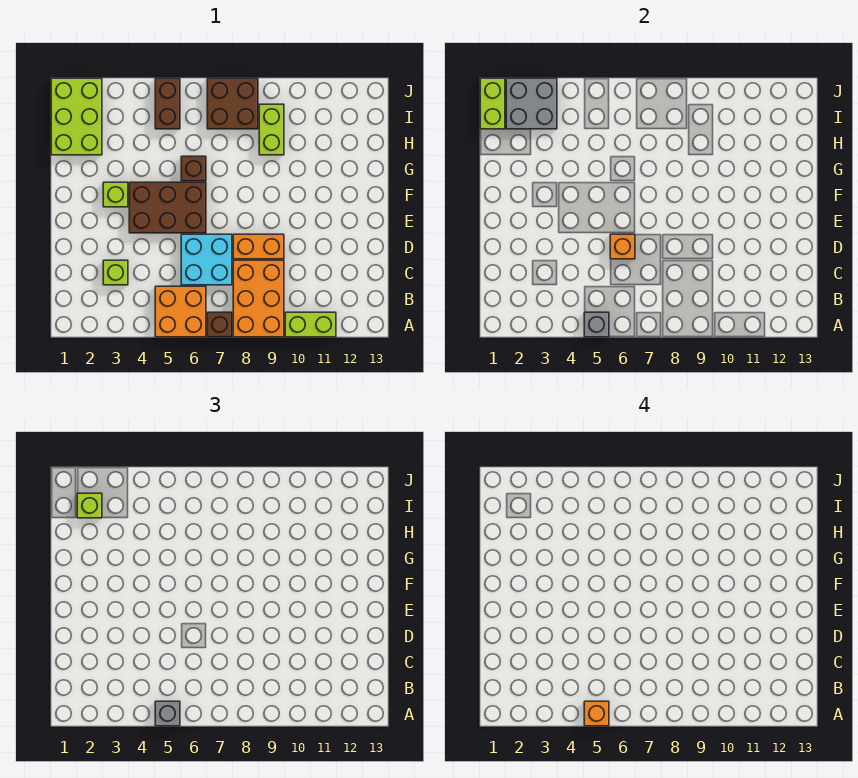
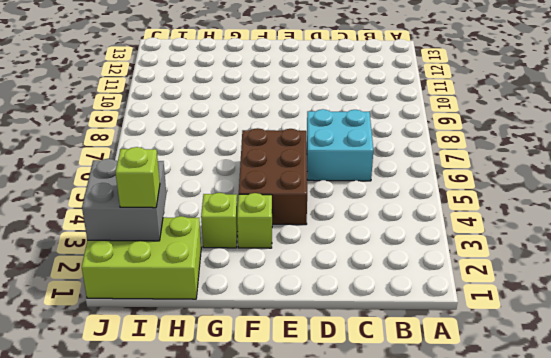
lime 1x1 brick [201,193,238,248] -> lime 1x1 brick moved to [103,260,128,285]
none -> orange 2x2 brick [155,286,206,337]
none -> brown 1x1 brick [207,312,232,337]
none -> orange 2x3 brick [233,260,284,337]

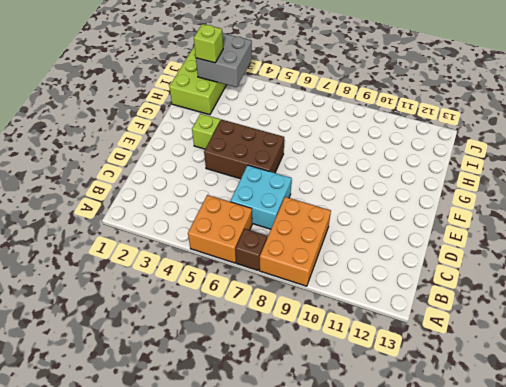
none -> lime 1x2 brick [285,312,336,337]
none -> lime 1x1 brick [103,260,128,285]
none -> orange 1x2 brick [233,234,284,259]

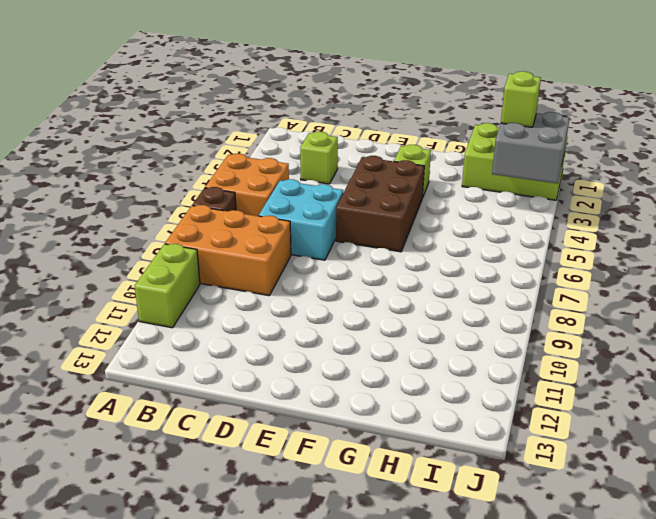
none -> orange 1x2 brick [233,234,284,259]
none -> brown 1x1 brick [181,156,206,181]
none -> lime 1x2 brick [259,104,284,155]

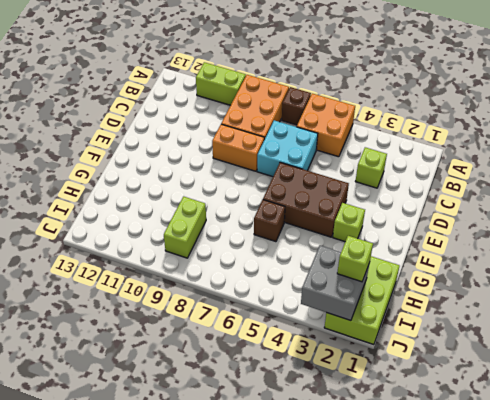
none -> brown 1x2 brick [155,78,180,129]
none -> brown 2x2 brick [207,78,258,129]
none -> grey 1x1 brick [584,312,609,337]

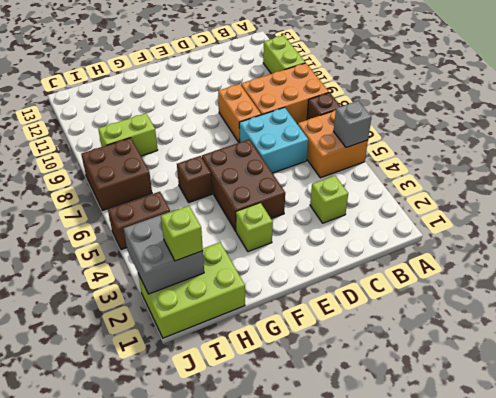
none -> orange 1x1 brick [610,234,635,259]
none -> lime 1x2 brick [480,78,505,129]
none -> grey 1x1 brick [155,701,180,726]

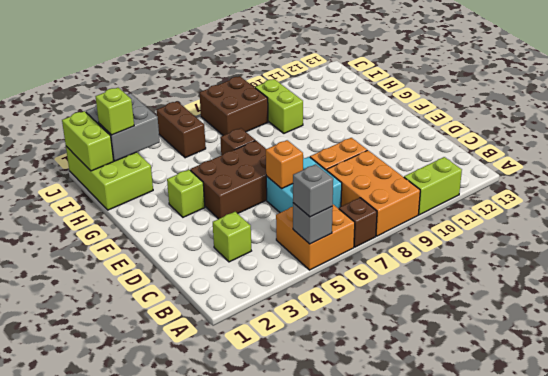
none -> orange 1x1 brick [584,701,609,726]

